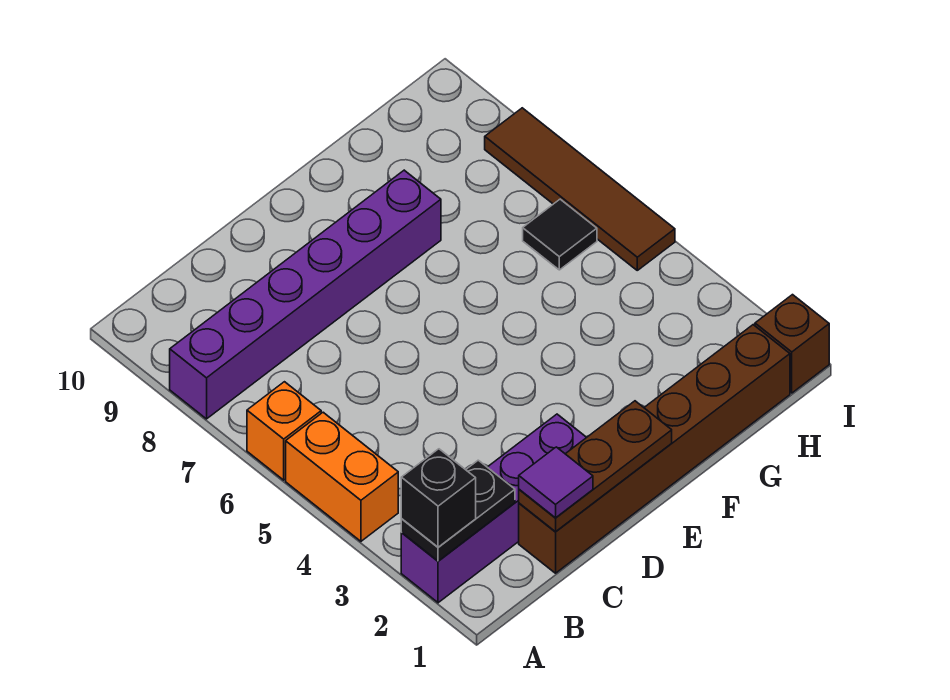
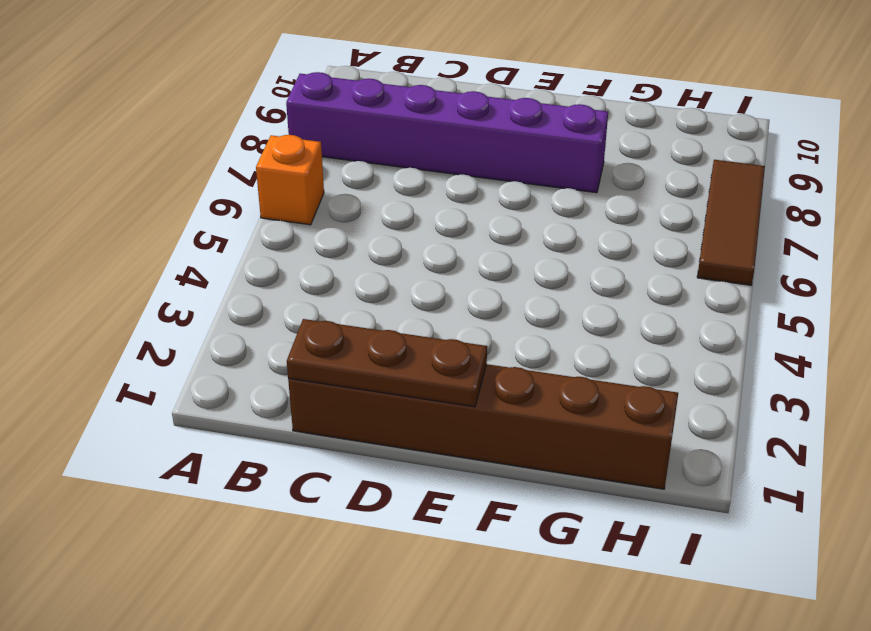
brown 1x3 tile [697,160,765,285] -> brown 1x4 tile [485,108,675,270]
none -> purple 1x4 brick [401,414,587,603]
none -> orange 1x2 brick [286,412,398,541]
none -> black 1x1 tile [523,199,597,270]

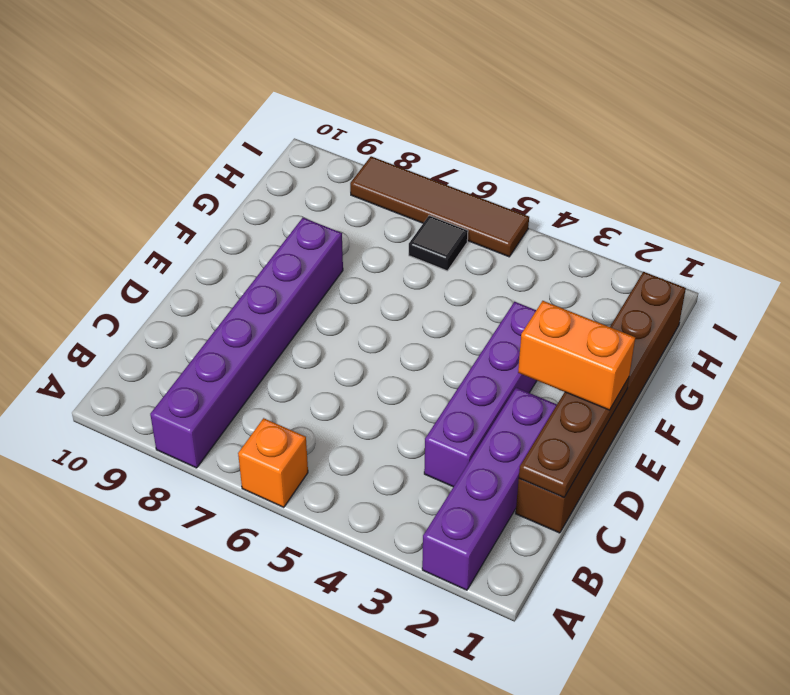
purple 1x4 brick [424,302,537,487] -> none
orange 1x2 brick [518,301,635,410] -> orange 1x2 brick moved to [286,412,398,541]
none -> brown 1x1 brick [755,295,829,393]
none -> black 1x2 plate [401,460,515,561]
none -> black 1x1 brick [401,449,476,547]

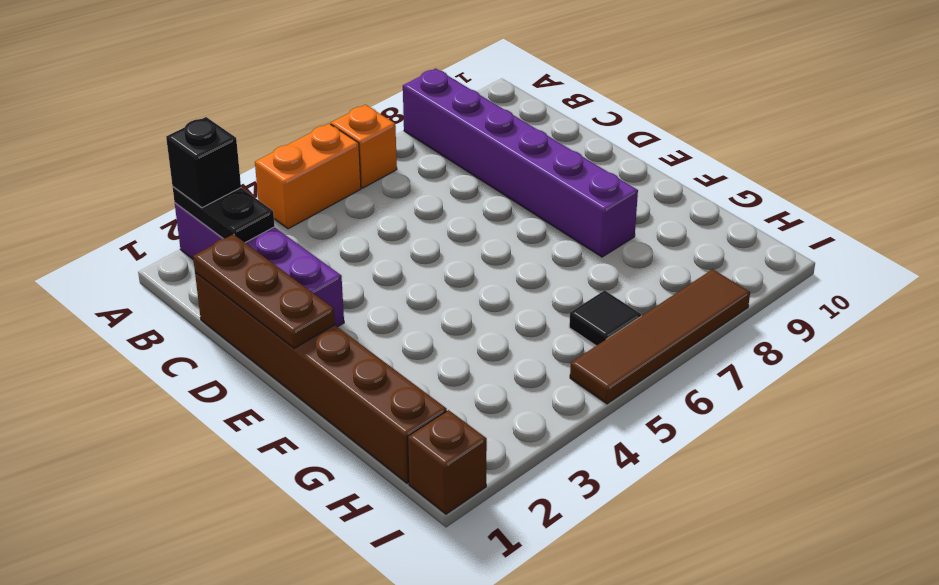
none -> purple 1x1 tile [519,447,593,518]

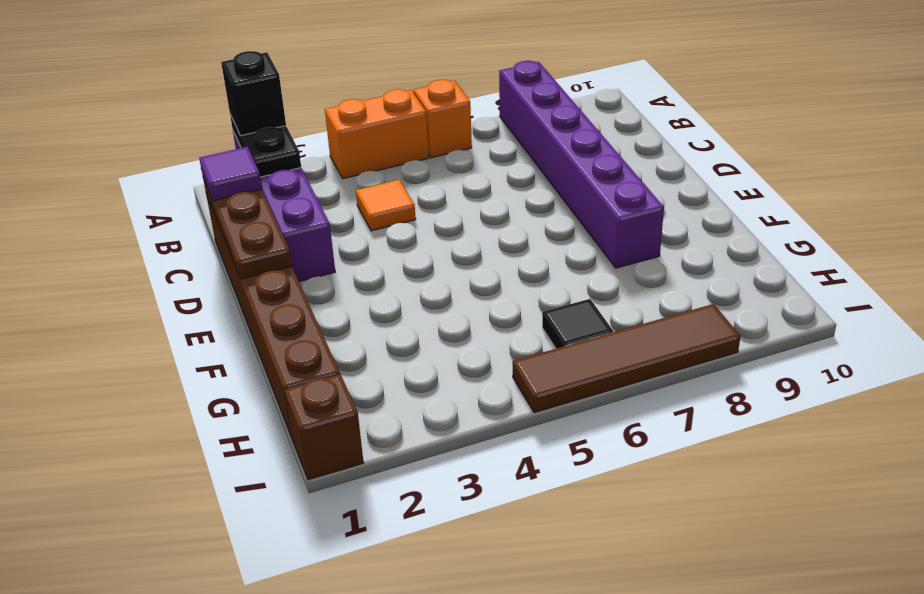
orange 1x1 tile [356,180,416,231] -> none

